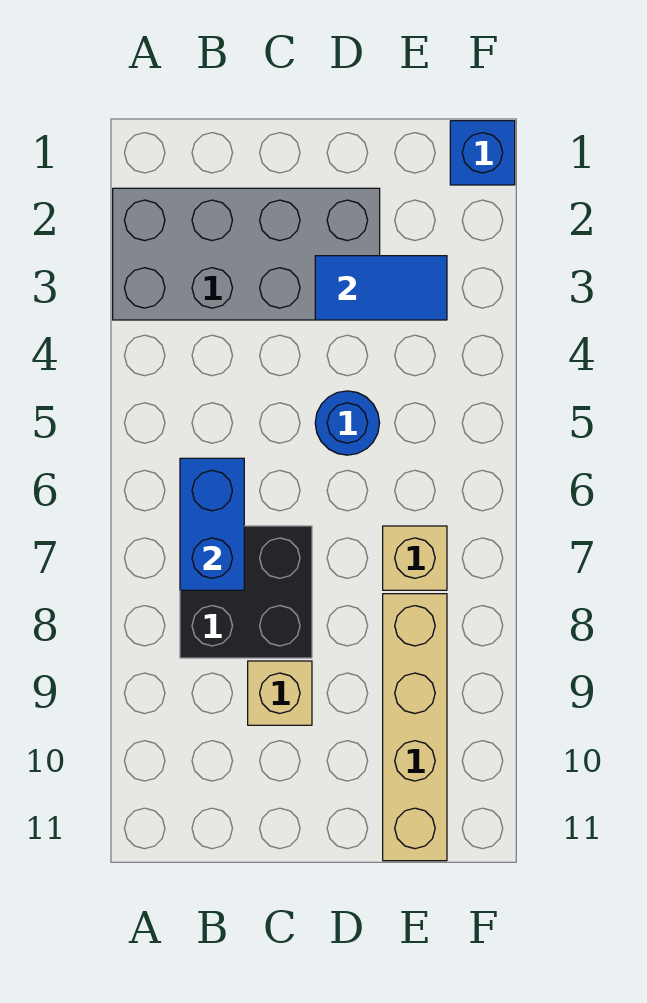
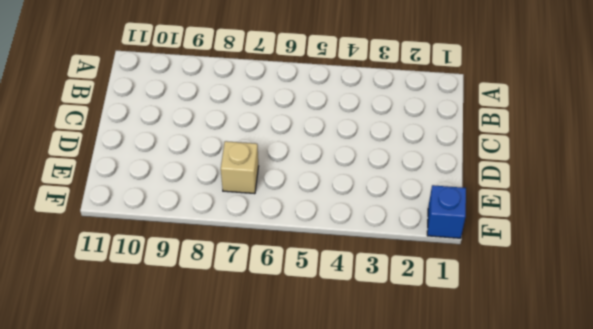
none -> grey 2x4 brick [113,188,380,320]
none -> black 2x2 brick [180,526,312,658]

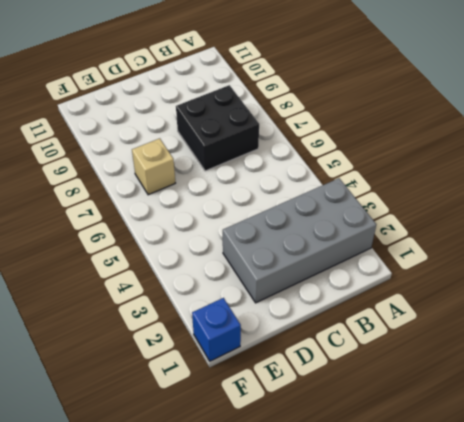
none -> tan 1x1 brick [248,661,312,725]
none -> blue 1x1 round brick [315,391,379,455]

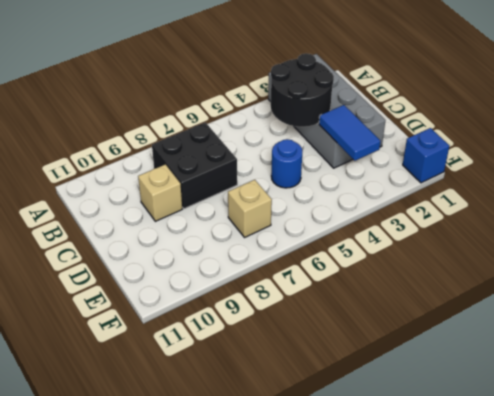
black 2x2 round brick [271,53,334,127] -> none
none -> tan 1x4 brick [383,594,447,861]
none -> blue 1x2 brick [180,458,244,590]

